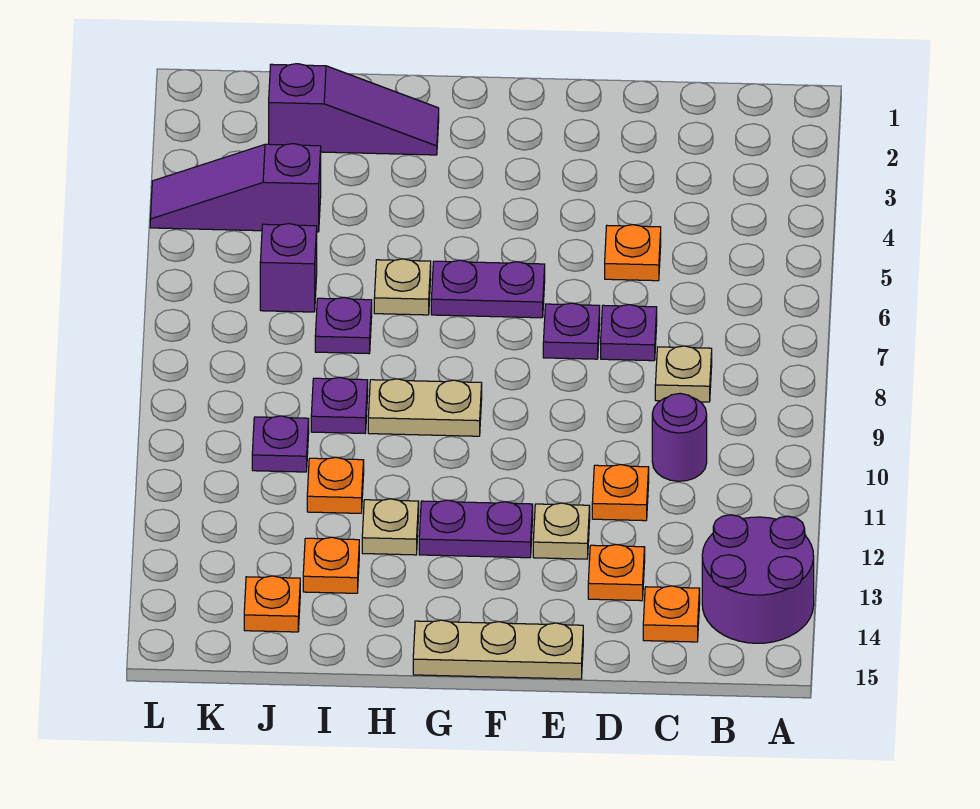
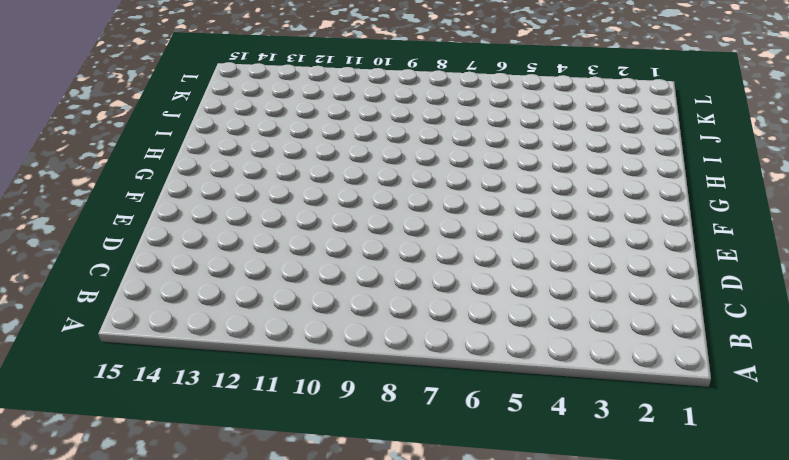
none -> purple 2x2 round brick [702,515,814,643]
none -> tan 1x1 plate [655,346,712,402]
none -> purple 1x1 round brick [652,393,707,481]

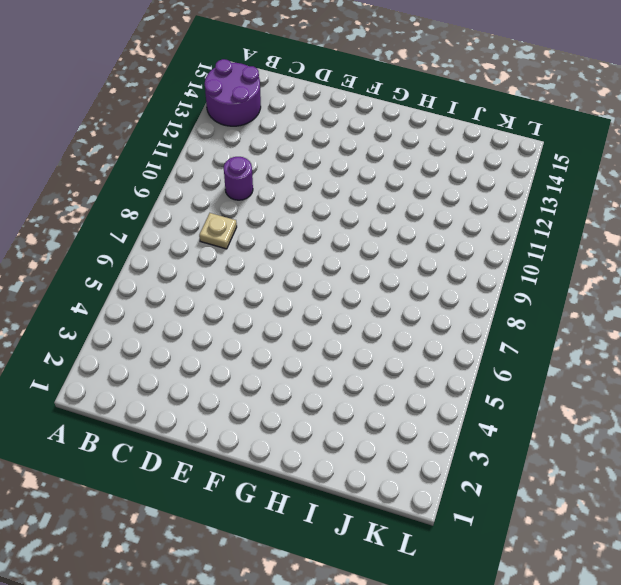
none -> orange 1x1 plate [643,586,700,642]
none -> orange 1x1 plate [605,225,661,281]
none -> purple 1x1 plate [601,305,657,361]

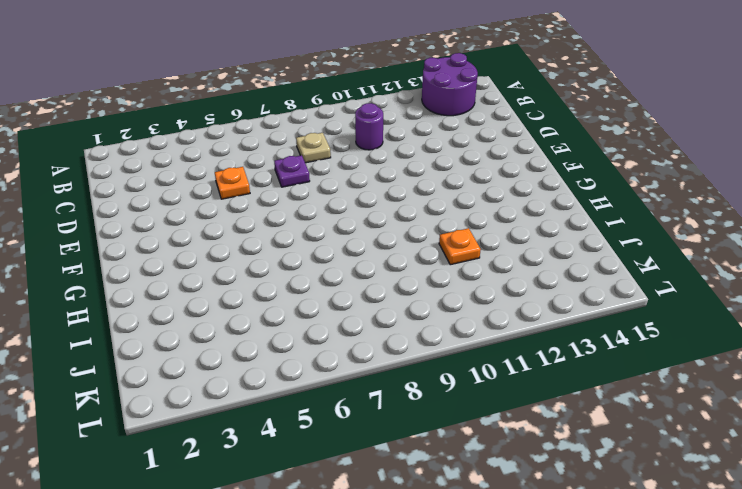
none -> orange 1x1 plate [643,586,700,642]
none -> orange 1x1 plate [592,465,649,521]
none -> orange 1x1 plate [588,545,645,601]

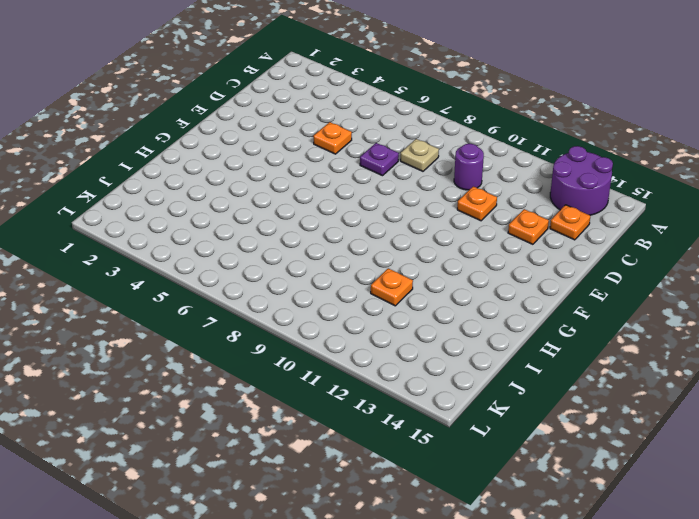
none -> purple 1x1 plate [543,303,600,359]
none -> tan 1x1 plate [533,503,590,559]
none -> tan 1x3 plate [413,620,583,679]

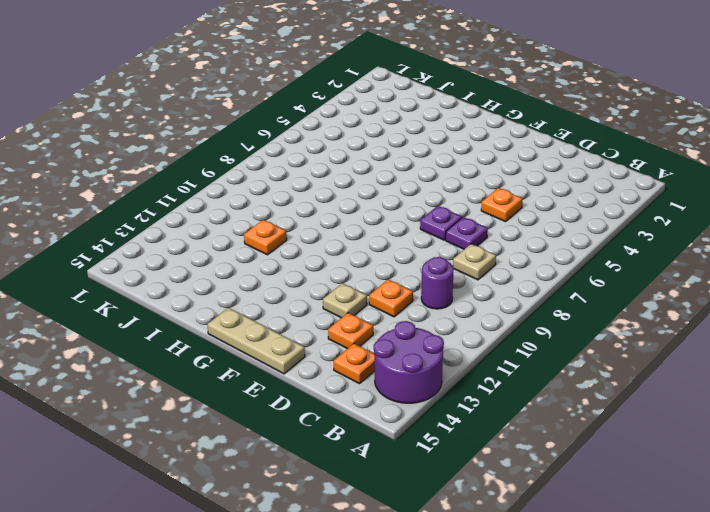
none -> purple 1x2 plate [431,260,545,318]
none -> purple 1x2 plate [419,500,533,558]
none -> tan 1x2 plate [368,379,482,436]

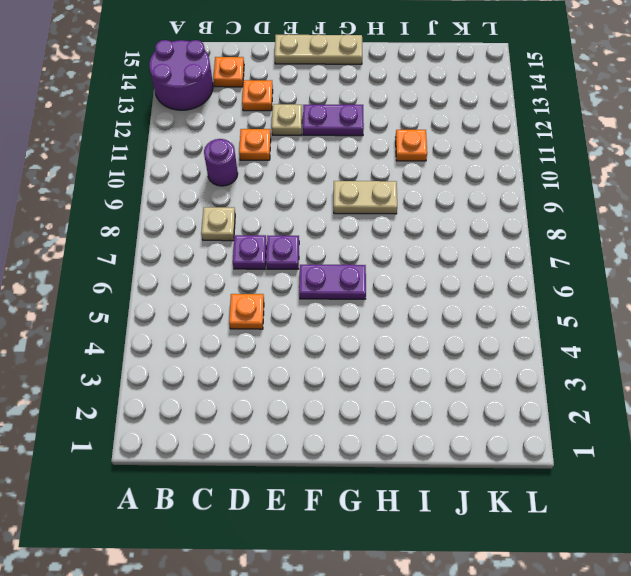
none -> purple 1x3 slope [269,64,439,155]
none -> tan 1x1 plate [374,259,431,315]
none -> tan 1x1 plate [362,499,419,555]

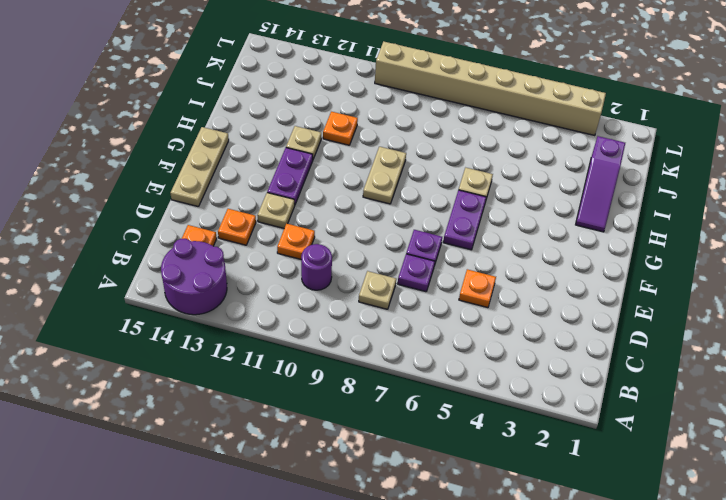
tan 1x8 brick [375,41,606,136] -> purple 1x3 slope [150,144,321,232]
none -> purple 1x1 plate [315,297,372,354]
none -> purple 1x1 plate [311,377,368,433]
none -> orange 1x1 plate [303,537,359,593]

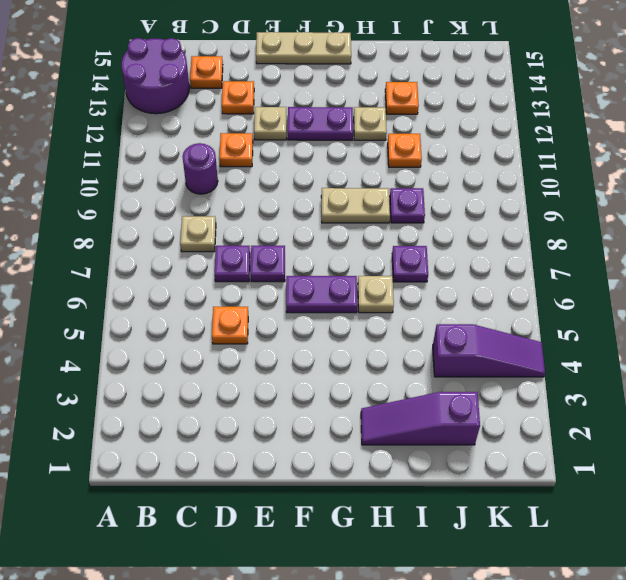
none -> purple 1x1 brick [260,224,317,312]
none -> purple 1x1 plate [252,416,309,472]
none -> orange 1x1 plate [244,576,300,632]

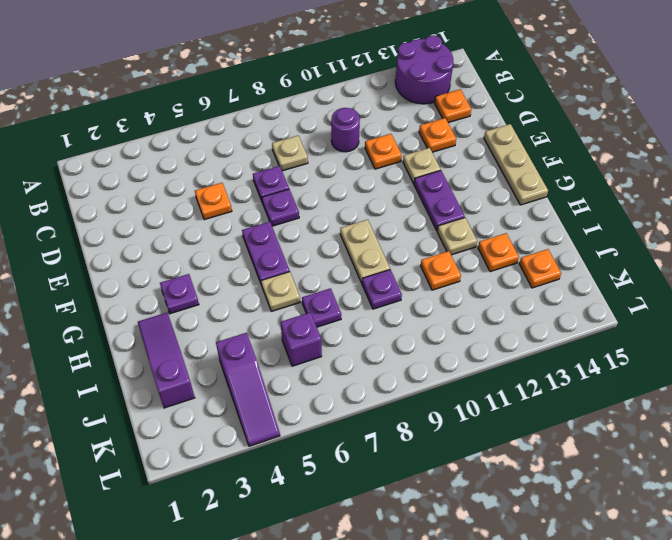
purple 1x1 plate [160,274,199,314] -> purple 1x1 plate moved to [252,416,309,472]

